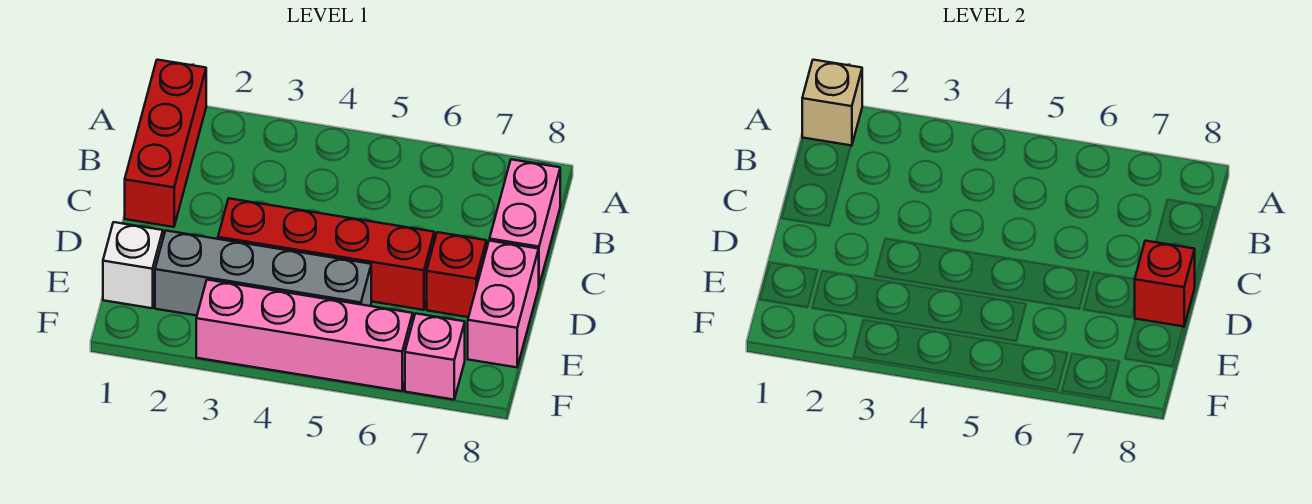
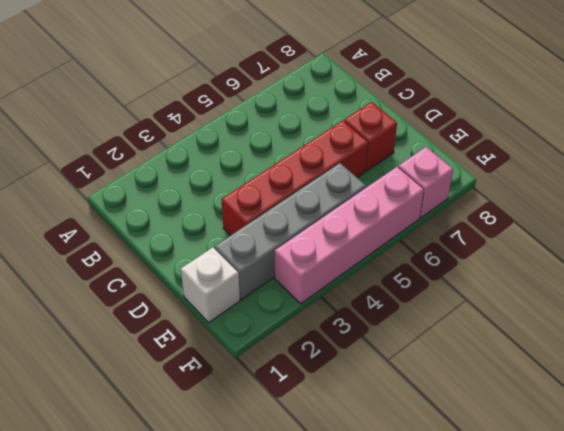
none -> red 1x3 brick [125,60,206,227]
none -> pink 1x2 brick [490,159,560,285]

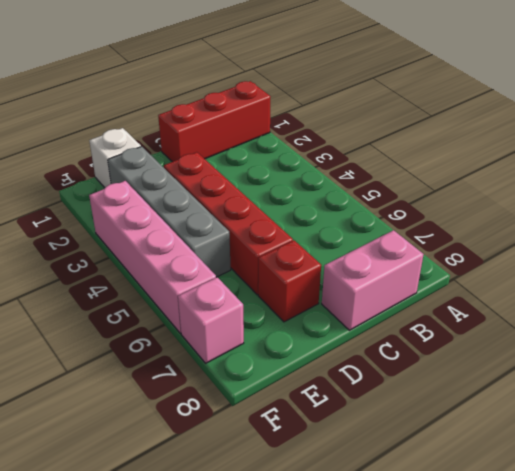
none -> pink 1x2 brick [468,241,539,367]
none -> tan 1x1 brick [802,60,862,146]

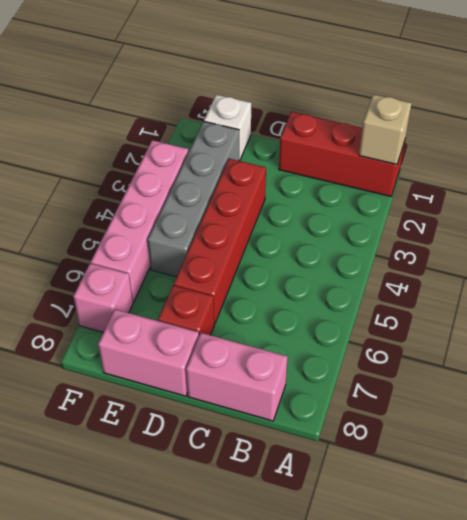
none -> red 1x1 brick [1135,241,1195,327]

